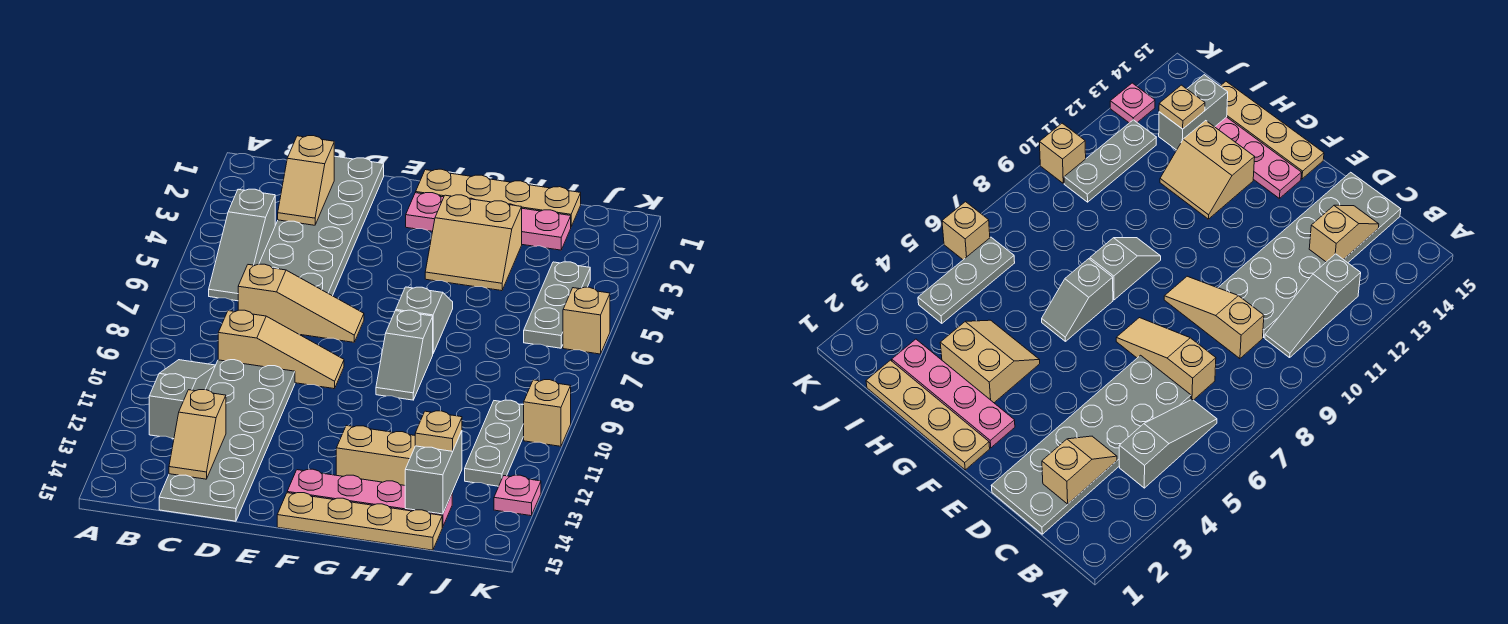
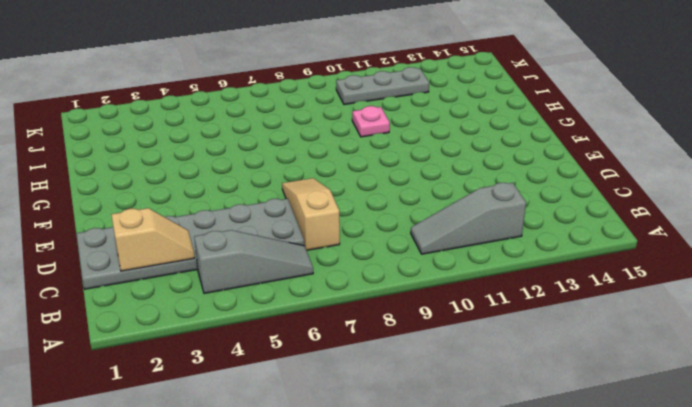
pink 1x1 plate [352,106,390,137] -> pink 1x1 plate moved to [494,475,541,516]
none -> tan 1x3 slope [218,310,344,389]
none -> grey 2x6 plate [159,360,295,521]
none -> tan 1x4 plate [416,169,581,226]

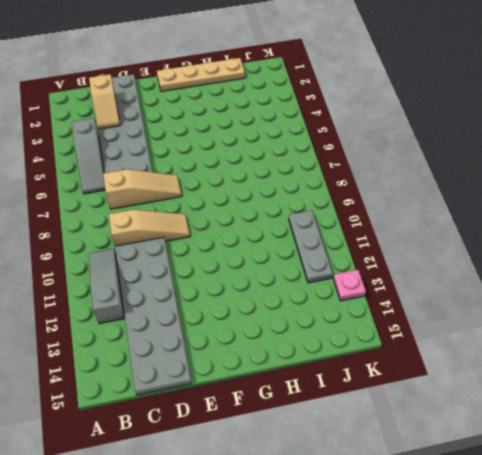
none -> pink 1x4 plate [406,193,571,250]
none -> pink 1x4 plate [287,469,452,527]
none -> tan 1x4 plate [277,493,442,550]

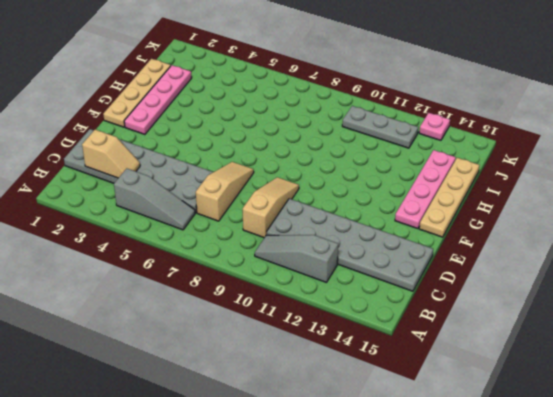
none -> tan 2x2 slope [425,195,522,291]
none -> grey 1x2 slope [396,287,453,353]
none -> grey 1x2 slope [376,310,433,400]

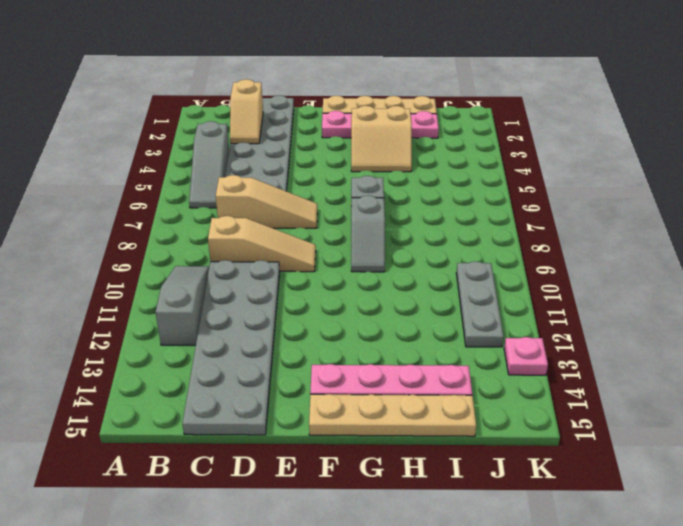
none -> tan 2x2 slope [336,425,415,485]
none -> grey 1x3 plate [524,262,590,348]
none -> tan 1x1 brick [563,287,610,354]

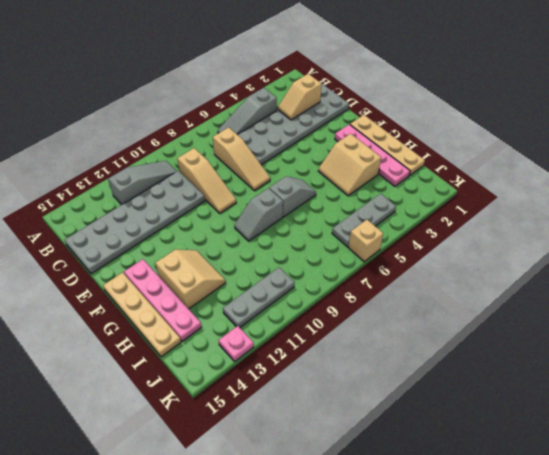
none -> tan 1x1 brick [524,380,571,446]
none -> tan 1x2 slope [169,390,226,479]
none -> grey 1x2 brick [405,431,462,514]

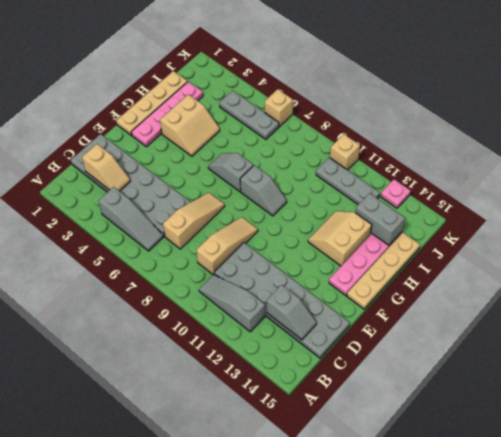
grey 1x2 slope [267,285,317,340] -> tan 1x2 slope [169,390,226,479]
none -> tan 1x1 plate [415,411,462,451]

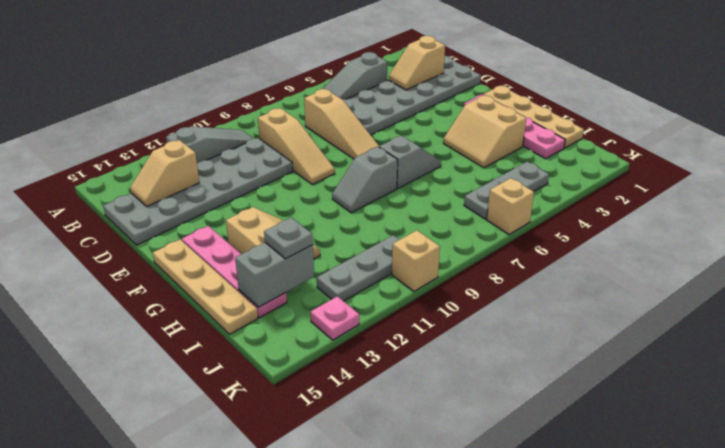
grey 1x1 plate [264,218,313,259] -> tan 1x1 plate [415,411,462,451]

